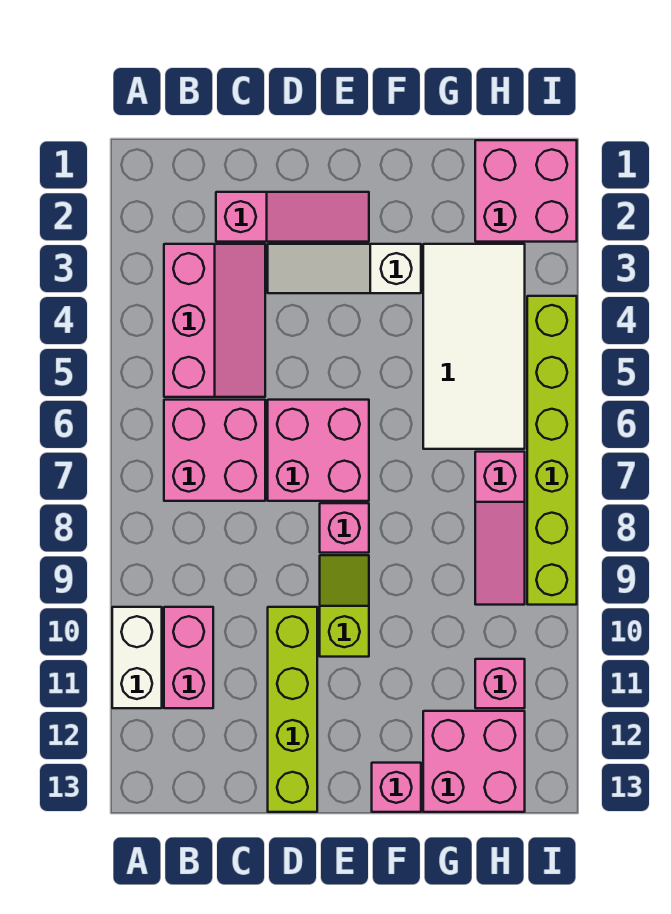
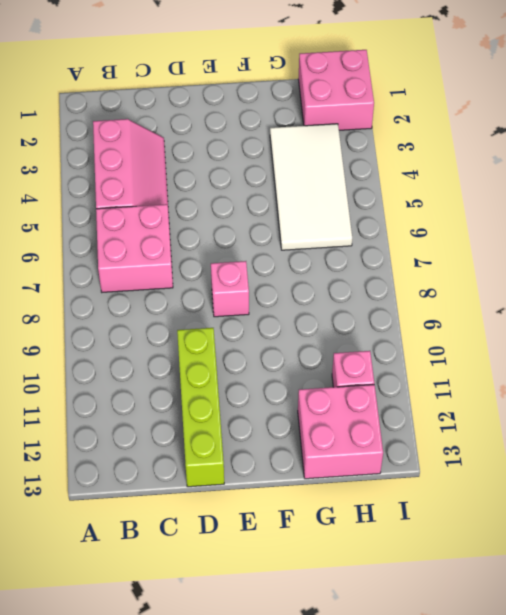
none -> white 1x2 brick [112,607,162,708]
none -> pink 1x2 brick [164,607,213,708]
none -> pink 1x3 slope [216,192,369,242]

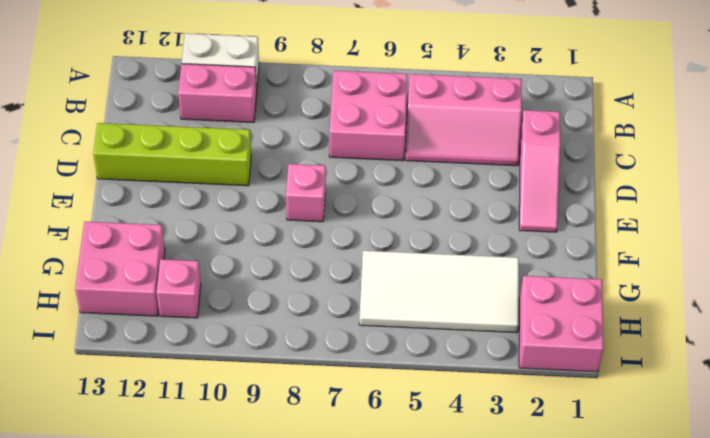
none -> white 1x3 slope [268,244,421,293]
none -> pink 2x2 brick [268,400,369,501]
none -> lime 1x2 slope [320,555,369,657]

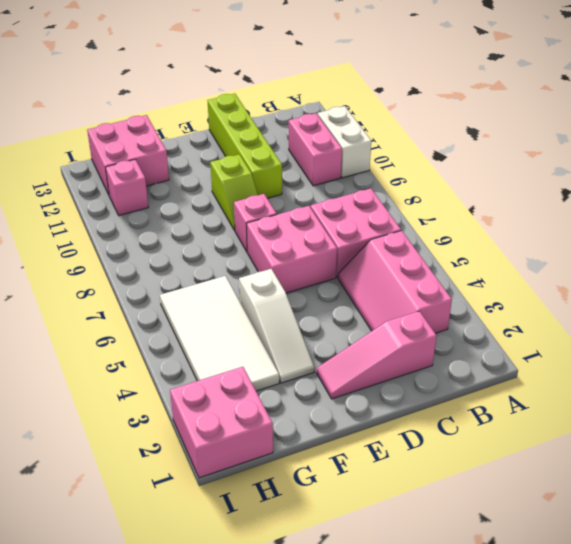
white 1x3 slope [239,269,314,383] -> white 1x3 slope turned to [268,244,421,293]
none -> pink 1x1 brick [372,763,421,812]
none -> pink 1x3 slope [475,452,525,605]
none -> lime 1x6 brick [527,296,577,605]

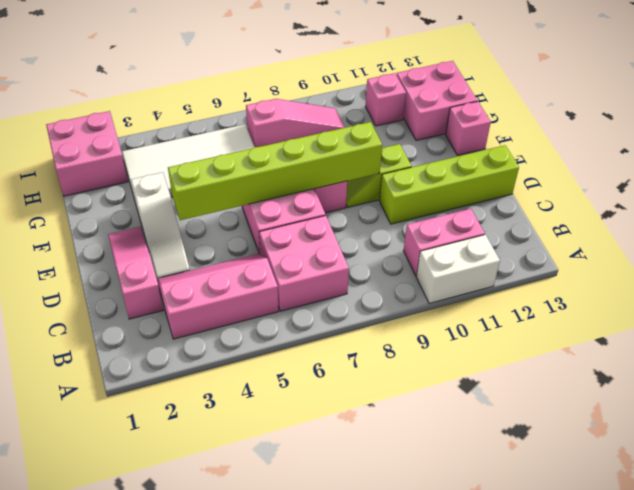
lime 1x6 brick [168,122,382,220] -> lime 1x6 brick moved to [527,296,577,605]

